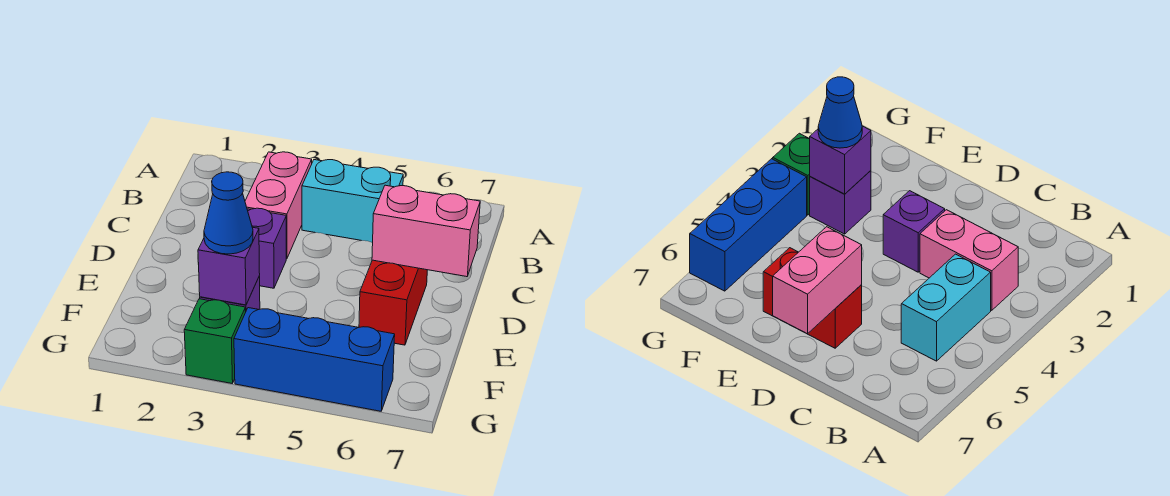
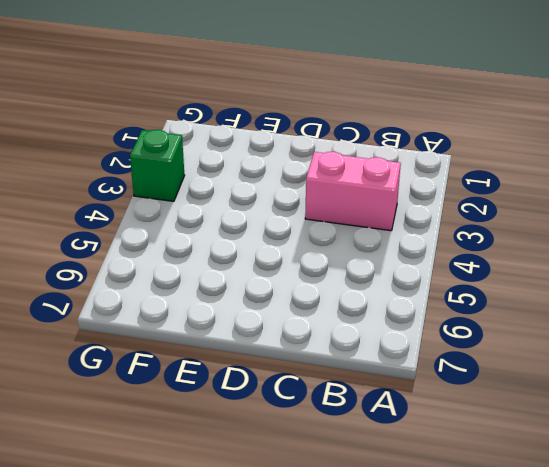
none -> cyan 1x2 brick [302,160,403,242]
none -> purple 1x1 brick [247,208,286,288]

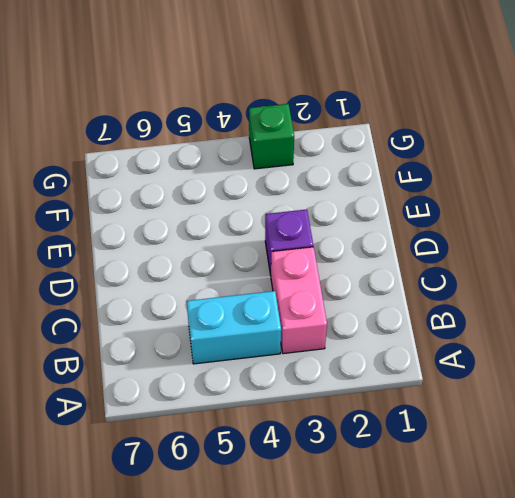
none -> red 1x2 brick [359,260,427,345]
none -> purple 1x1 brick [810,171,871,234]

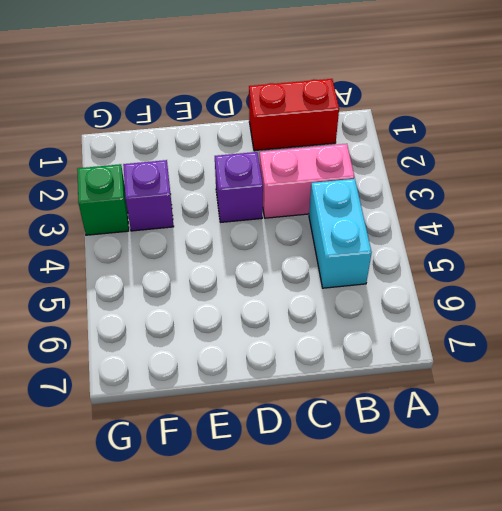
red 1x2 brick [249,79,339,151] -> red 1x2 brick moved to [359,260,427,345]
none -> blue 1x3 brick [234,308,395,411]
none -> pink 1x2 brick [372,185,480,277]

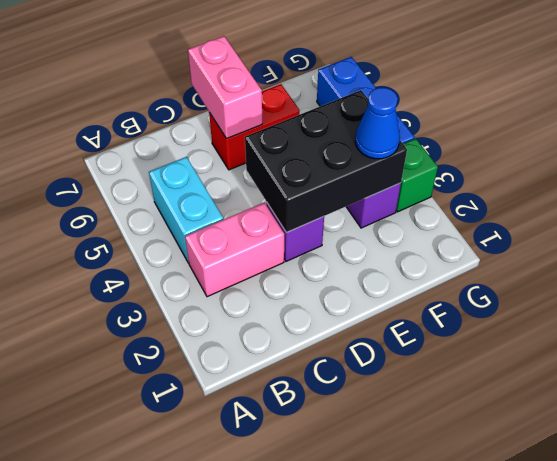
black 2x3 brick [245,90,407,232] -> purple 1x1 brick [198,227,260,305]

